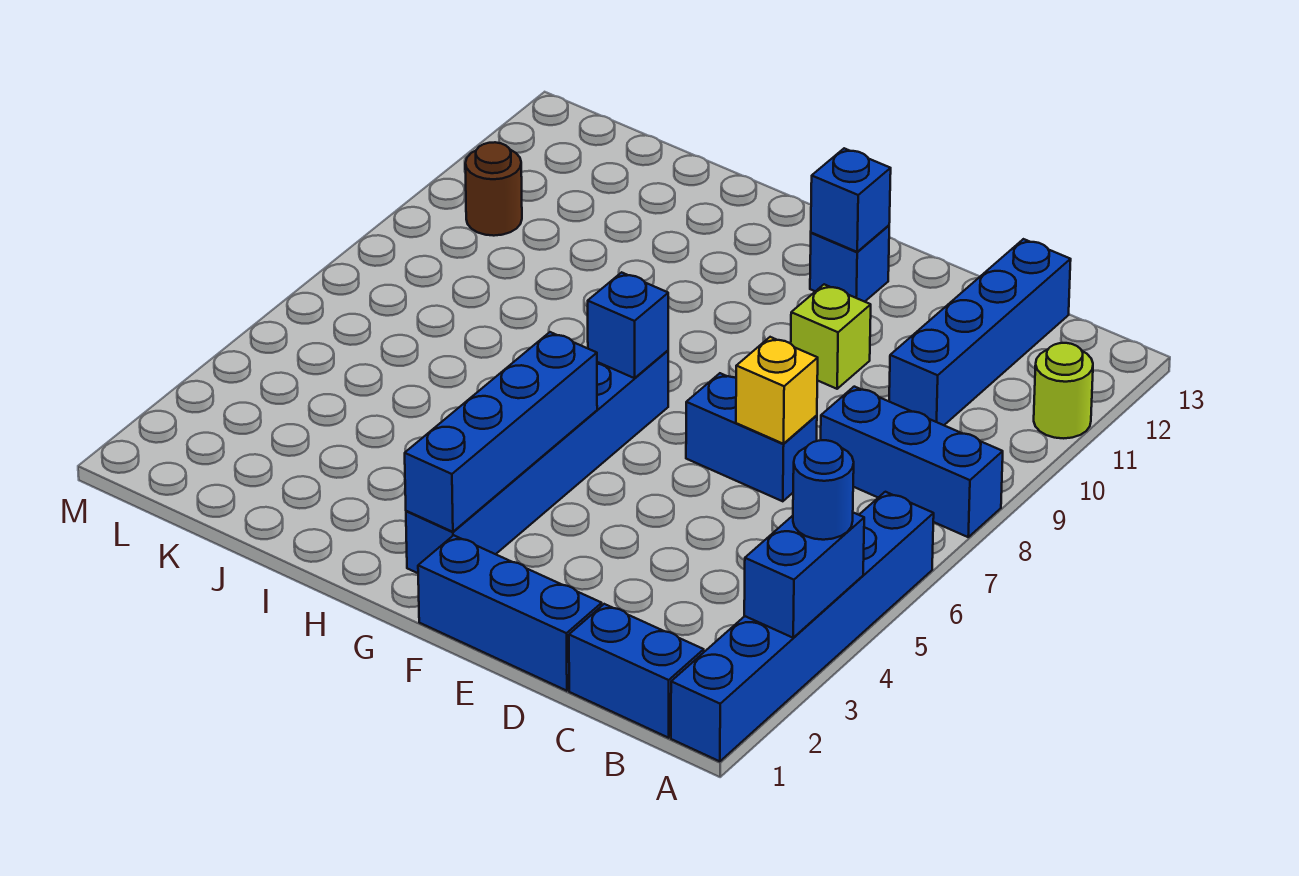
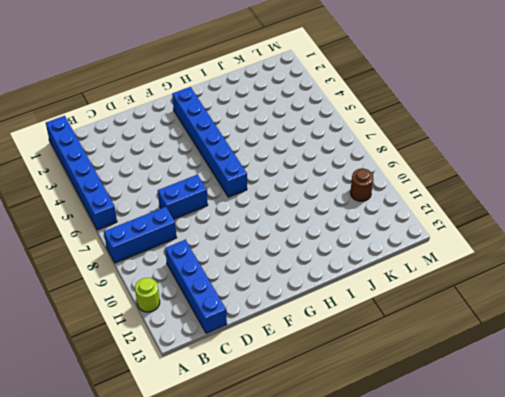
none -> blue 1x2 brick [569,604,704,738]
none -> blue 1x3 brick [418,535,602,691]
none -> lime 1x1 brick [790,284,871,389]

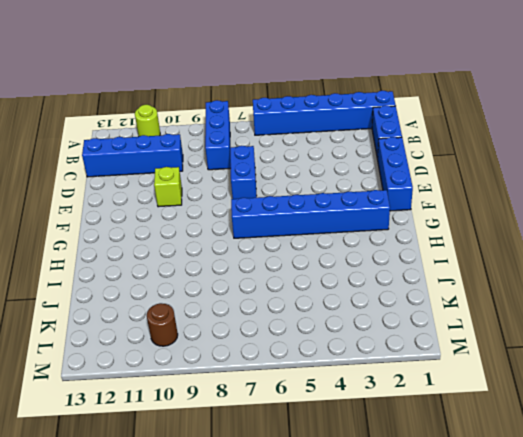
none -> blue 1x1 brick [810,225,889,302]
none -> blue 1x2 brick [744,513,864,638]
none -> yellow 1x1 brick [736,337,818,444]

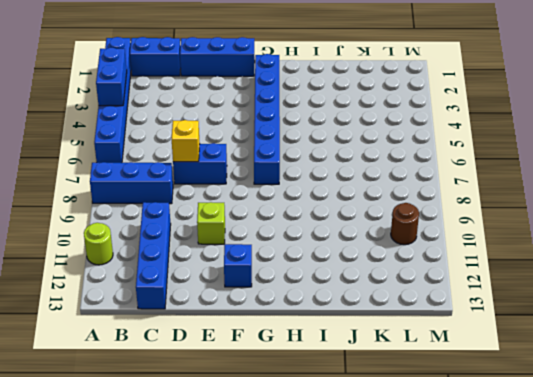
none -> blue 1x1 brick [811,148,891,252]
none -> blue 1x4 brick [405,332,597,532]
none -> blue 1x1 brick [588,272,668,378]

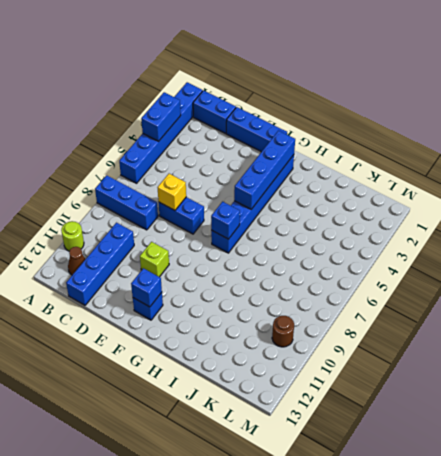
brown 1x1 cone [68,247,85,275] -> none
none -> blue 1x1 round brick [793,440,854,540]

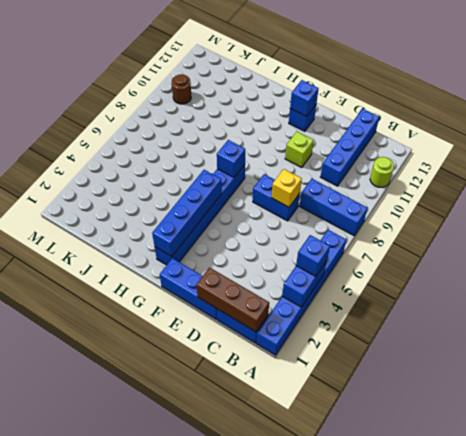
blue 1x1 brick [296,235,330,277] -> blue 1x1 round brick [793,440,854,540]
brown 1x3 brick [197,268,269,332] -> none

